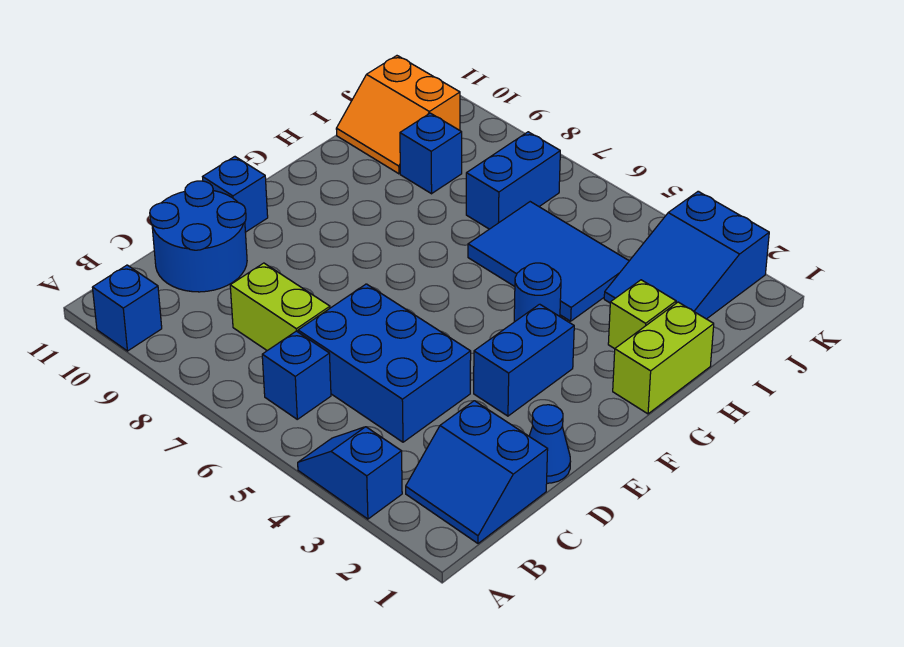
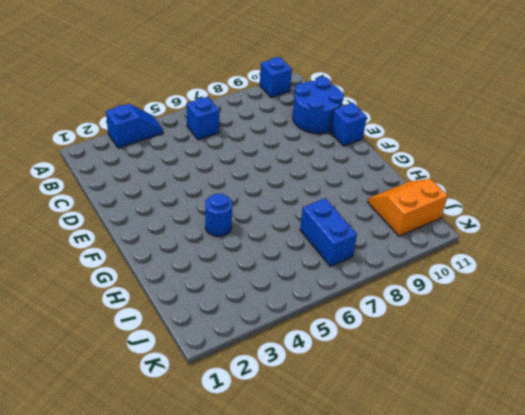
none -> blue 2x2 slope [406,401,548,543]
none -> blue 2x3 brick [298,284,471,442]
none -> lime 1x2 brick [230,263,330,351]

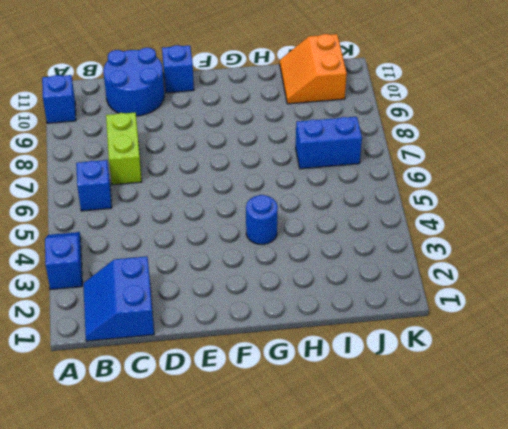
none -> blue 2x3 brick [298,284,471,442]
none -> blue 1x1 cone [529,405,570,483]
none -> blue 1x2 brick [474,304,574,416]

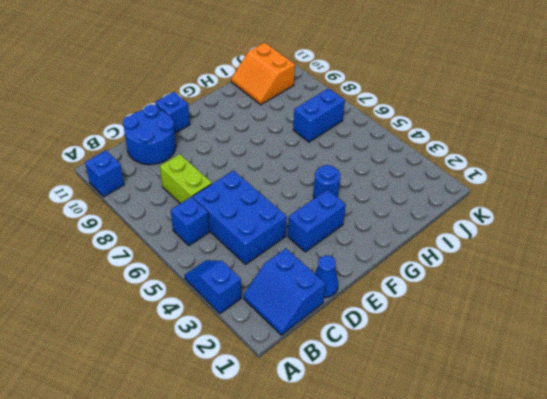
none -> lime 1x2 brick [613,302,714,414]
none -> lime 1x1 brick [608,280,676,349]
none -> blue 2x3 tile [468,202,629,321]

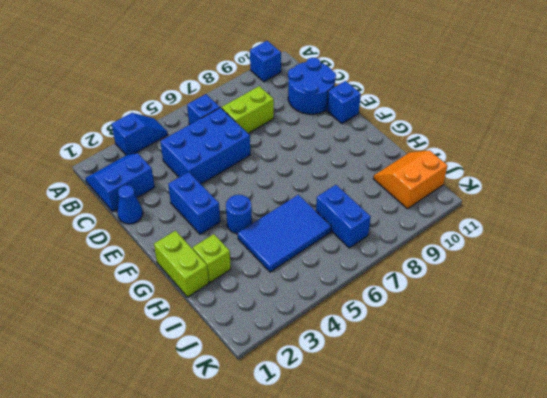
none -> blue 2x3 slope [604,191,769,319]
none -> blue 1x1 brick [400,113,462,194]

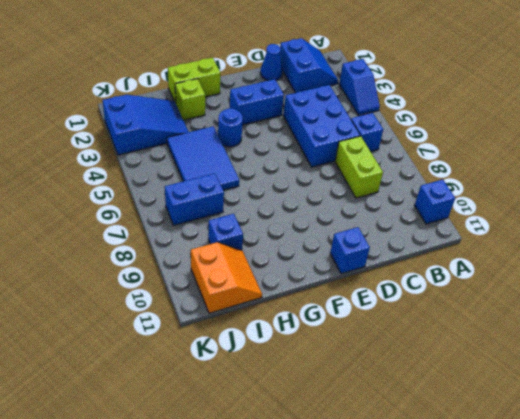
none -> blue 2x2 round brick [150,181,247,292]

